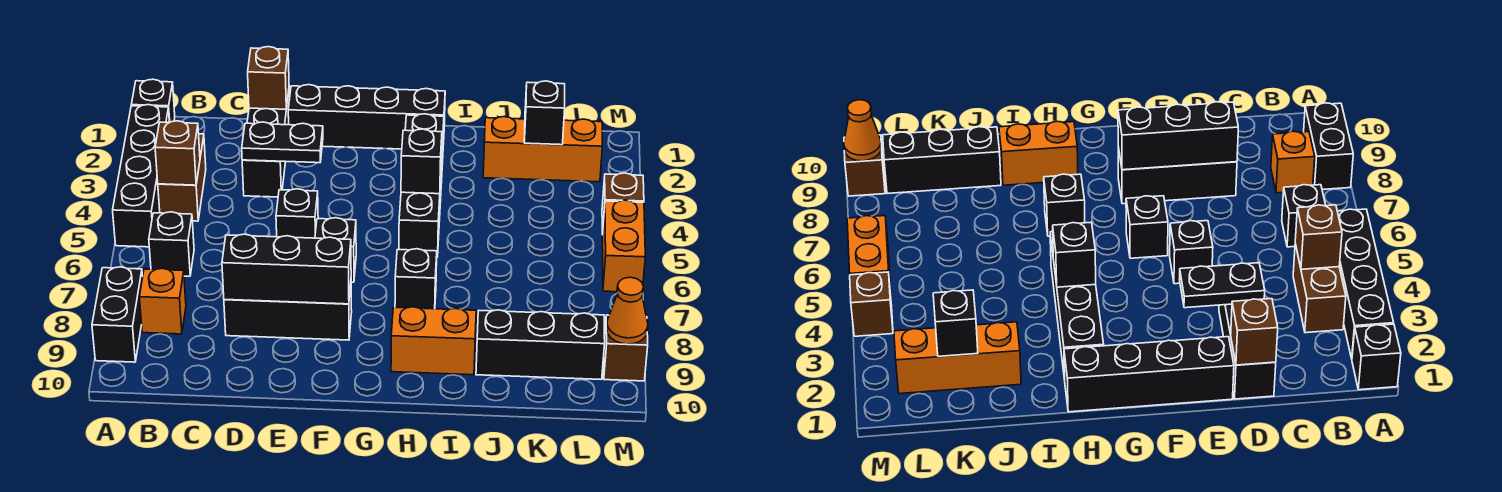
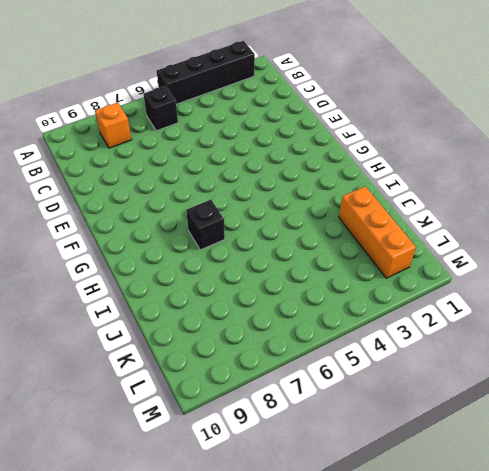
none -> black 1x1 brick [131,79,175,122]
none -> black 1x2 brick [92,267,143,362]
none -> brown 1x2 brick [158,134,206,221]

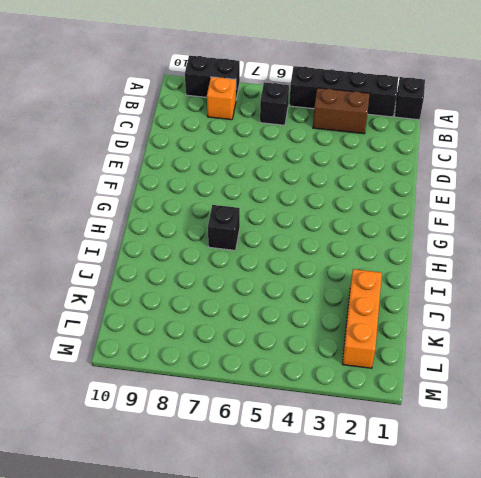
none -> black 1x3 brick [242,92,290,197]
none -> black 1x3 brick [224,285,352,340]
none -> black 1x4 brick [288,85,445,149]

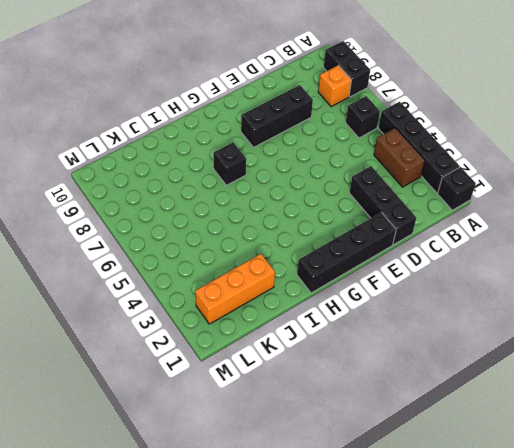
none -> black 1x1 brick [276,189,318,238]
none -> black 1x1 brick [315,218,356,282]
none -> black 1x4 brick [399,114,444,257]

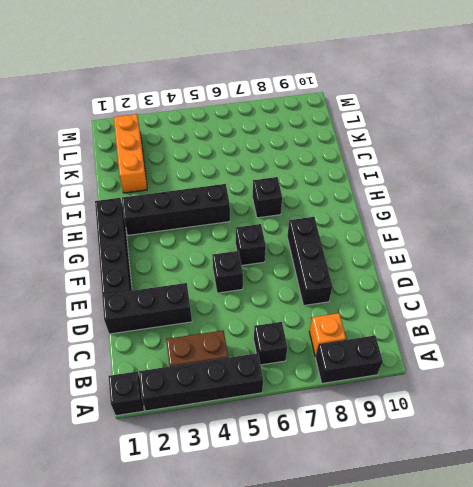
none -> orange 1x2 brick [391,307,476,375]
none -> black 1x3 brick [476,310,605,379]
none -> brown 1x1 brick [602,173,644,235]

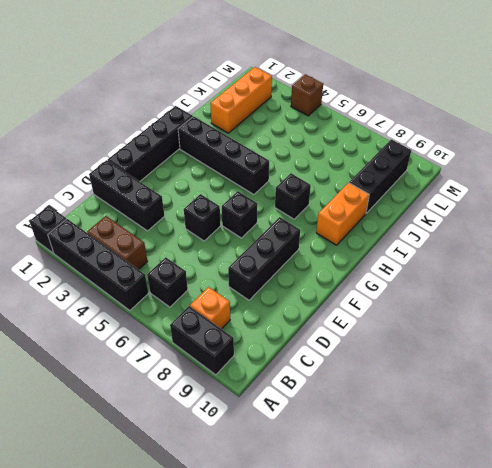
none -> orange 1x2 brick [602,200,645,292]
none -> brown 1x1 brick [604,315,648,381]
none -> brown 1x1 brick [155,121,200,185]

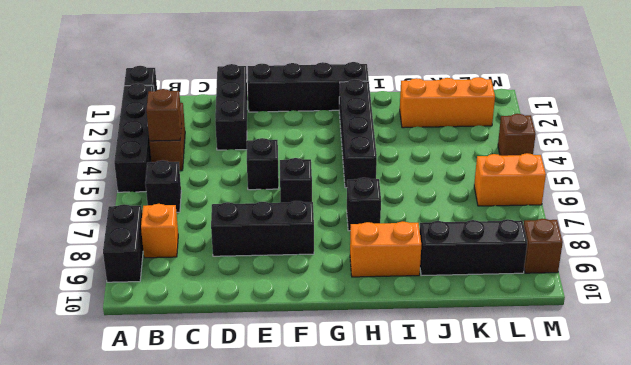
orange 1x2 brick [474,153,546,206] -> orange 1x2 brick turned to [602,200,645,292]
none -> brown 1x1 brick [248,47,289,109]
none -> black 1x2 plate [242,122,323,163]
none -> black 1x3 brick [222,234,351,304]

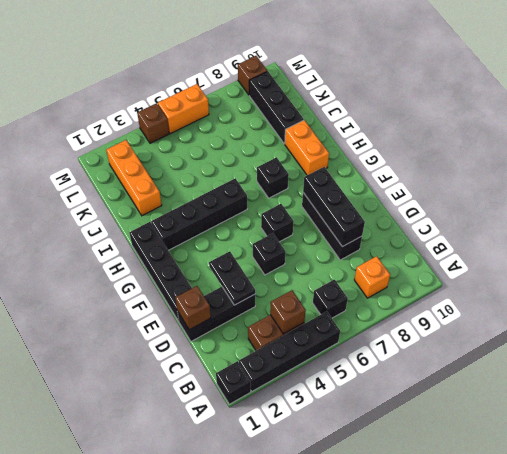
none -> black 1x2 brick [92,267,143,362]
none -> black 1x1 brick [401,129,442,194]
none -> black 1x1 brick [524,81,565,145]

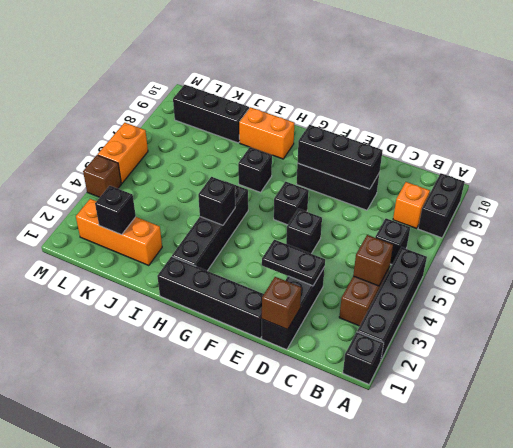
none -> brown 1x1 brick [604,315,648,381]
none -> orange 1x1 cone [607,277,648,344]

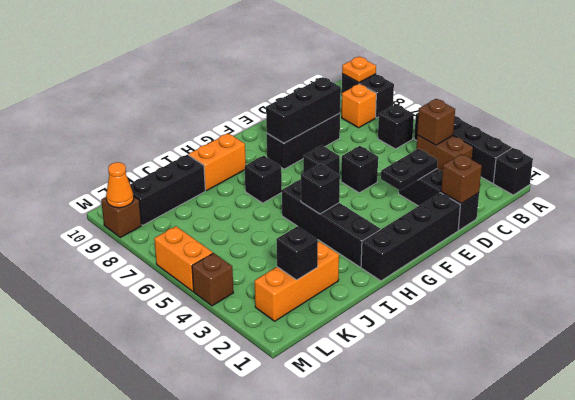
orange 1x1 plate [342,57,376,83] -> none

